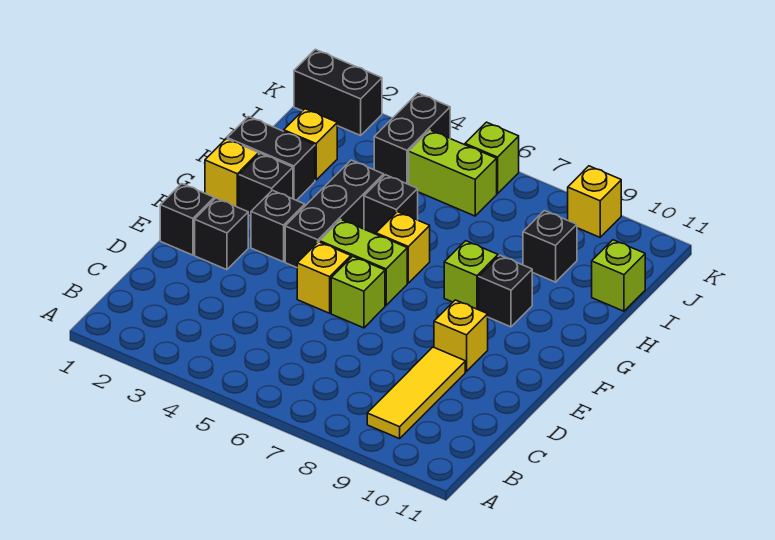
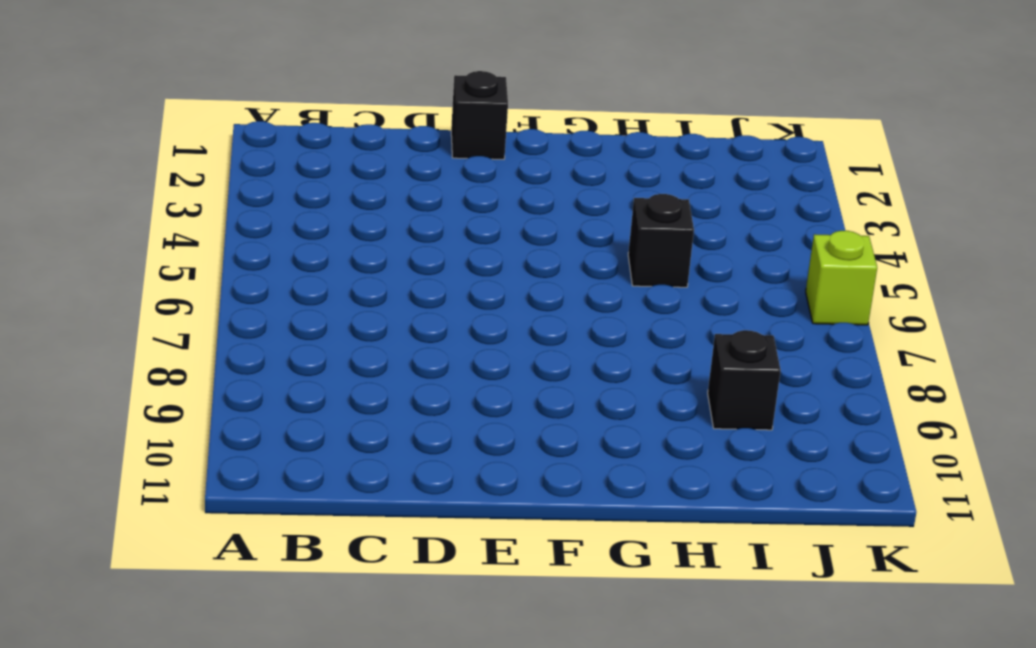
none -> yellow 1x3 tile [367,347,465,439]
none -> black 1x1 brick [195,198,248,270]
none -> yellow 1x1 brick [297,242,351,313]

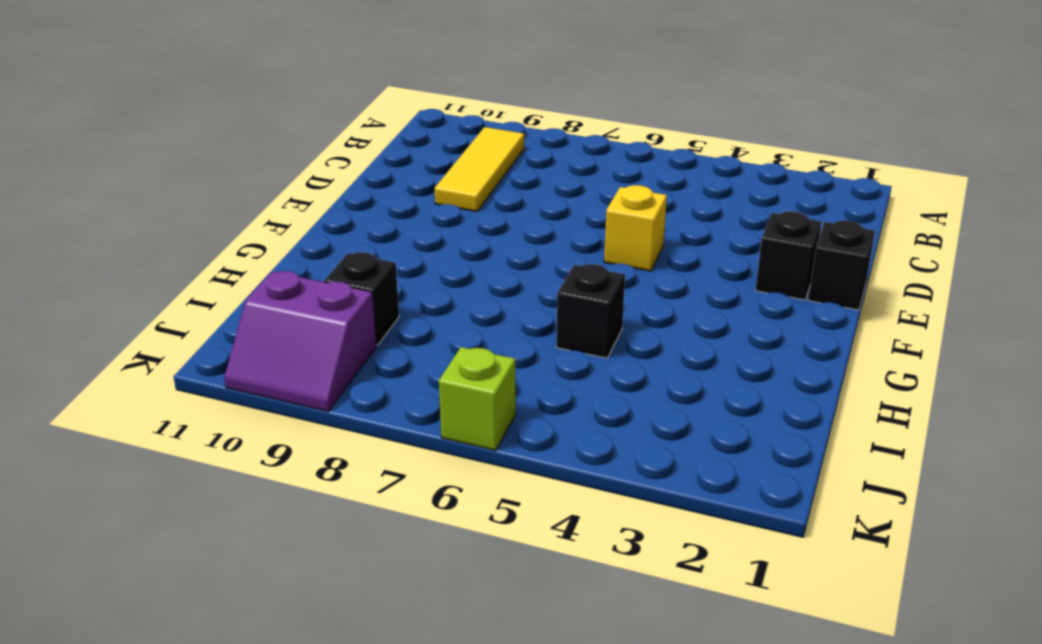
purple 2x2 slope [224,271,377,411] -> yellow 1x1 brick [568,166,621,237]
none -> lime 1x1 brick [331,256,385,328]
none -> yellow 1x1 brick [434,300,488,372]
none -> black 1x1 brick [251,190,305,262]

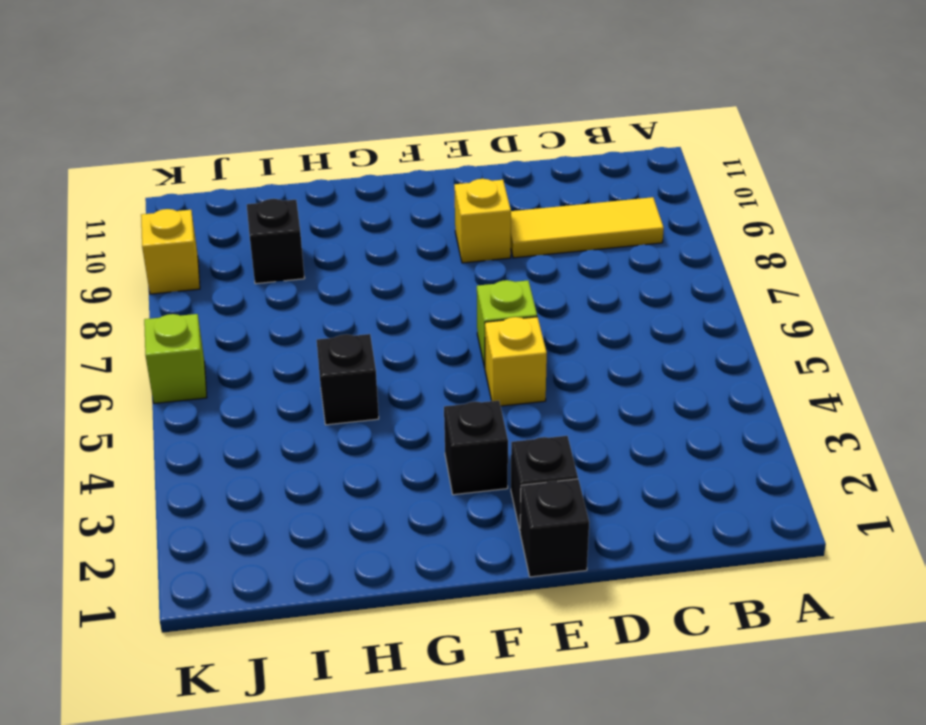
none -> black 1x3 brick [285,160,384,268]
none -> lime 1x2 brick [319,219,407,305]
none -> yellow 1x1 brick [205,139,259,208]

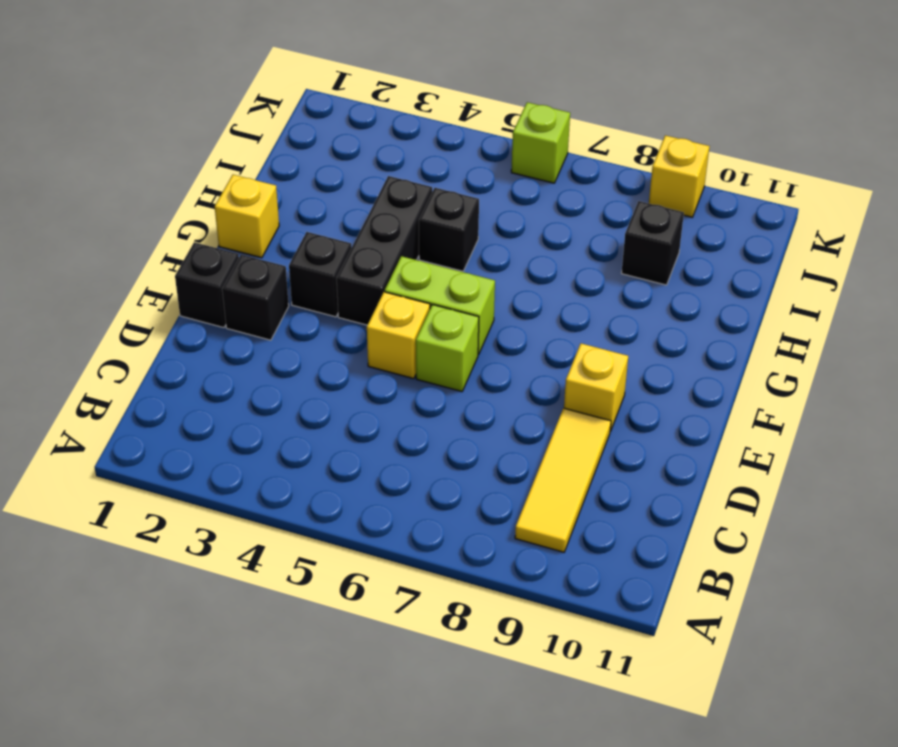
none -> black 1x1 brick [239,153,293,216]
none -> yellow 1x1 brick [376,212,430,283]
none -> lime 1x1 brick [444,241,498,310]

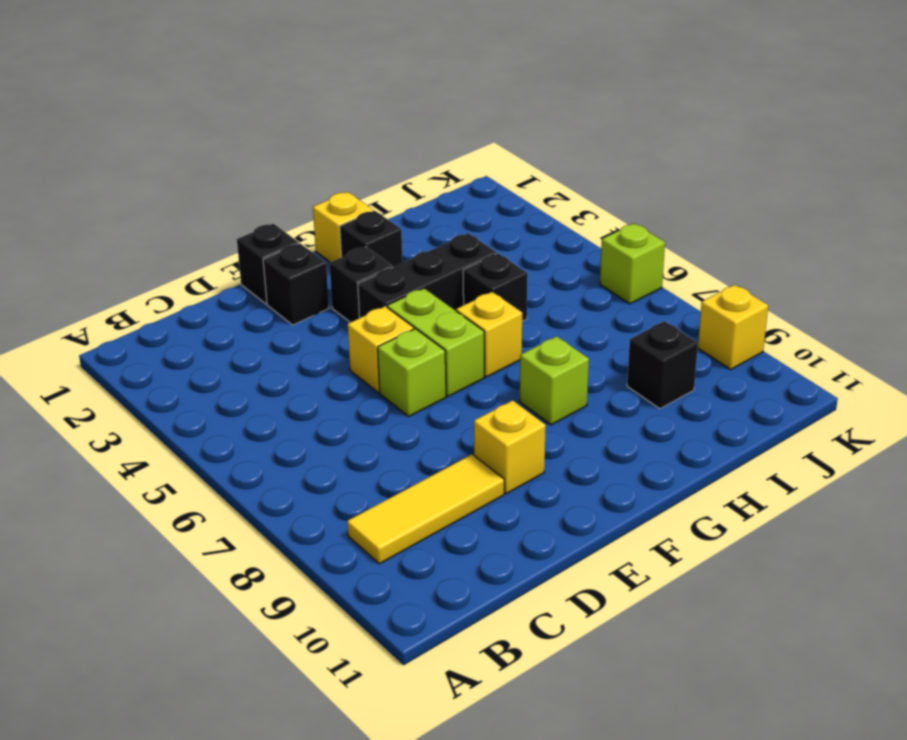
none -> black 1x1 brick [479,255,532,327]
none -> black 1x2 brick [227,117,315,200]
none -> yellow 1x1 brick [284,109,337,180]

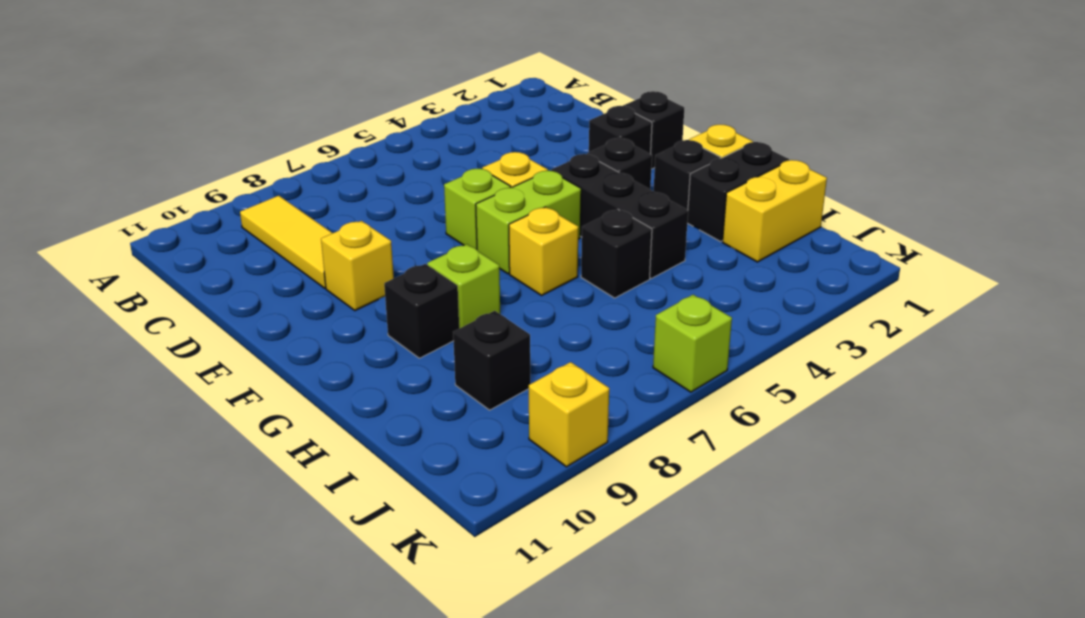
yellow 1x2 brick [722,160,827,262] -> yellow 1x1 brick [284,109,337,180]
none -> lime 1x1 brick [592,240,645,311]
none -> black 1x2 brick [374,93,450,184]
none -> lime 1x2 brick [409,130,497,216]

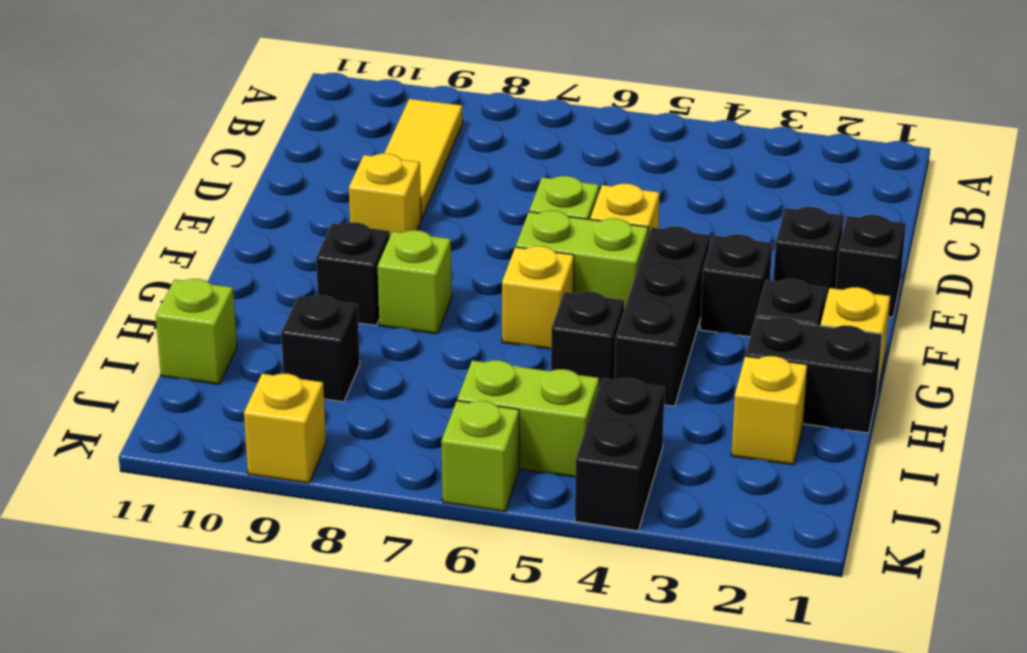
none -> black 1x2 brick [294,49,382,135]

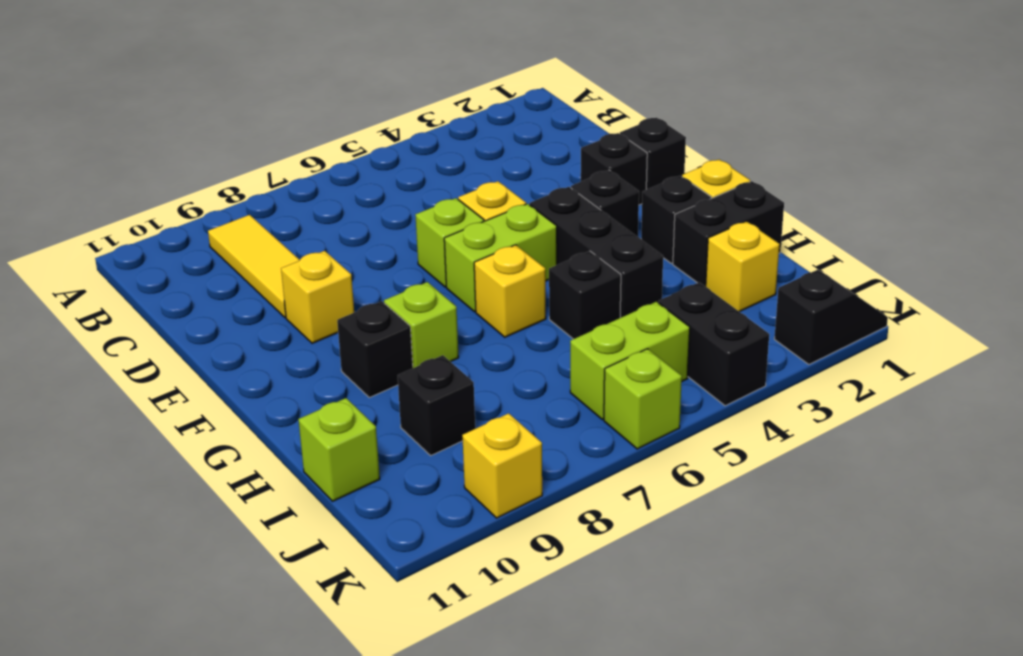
black 1x2 slope [774,269,888,364] -> black 1x2 brick [294,49,382,135]

